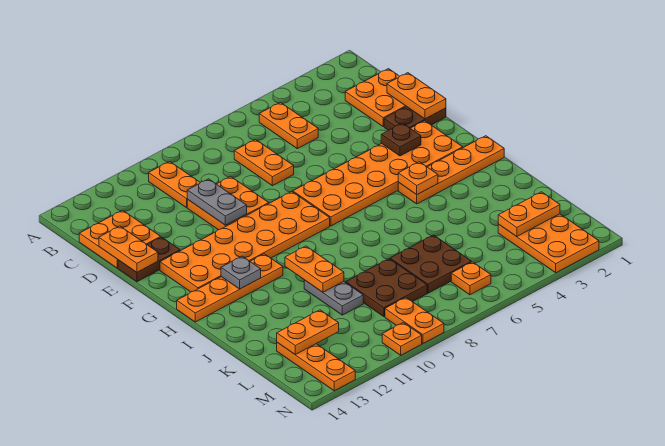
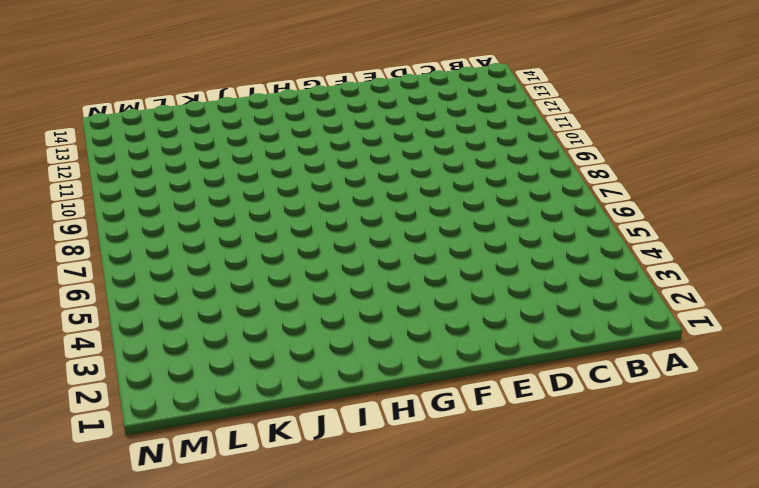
none -> orange 1x2 plate [259,102,318,149]
none -> orange 1x2 plate [149,161,200,208]
none -> orange 2x2 plate [345,69,406,127]

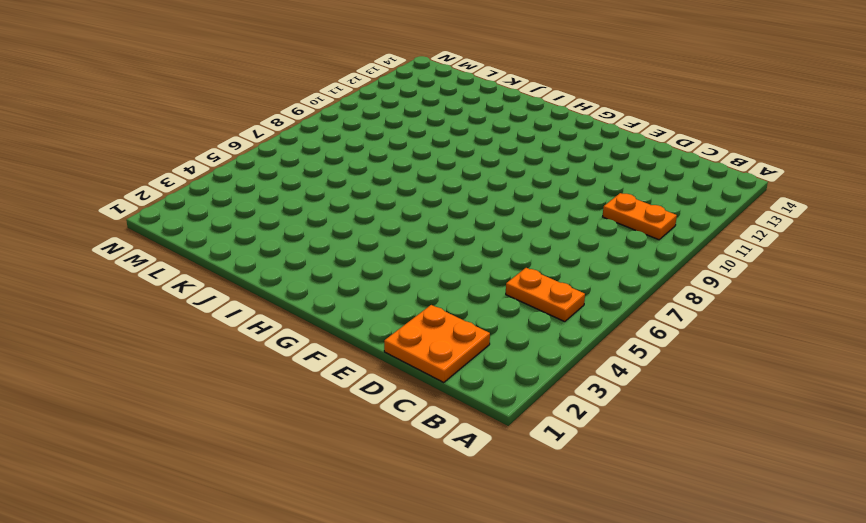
none -> orange 1x2 plate [234,140,294,186]
none -> orange 2x2 plate [79,210,161,268]
none -> orange 2x2 plate [187,176,269,230]

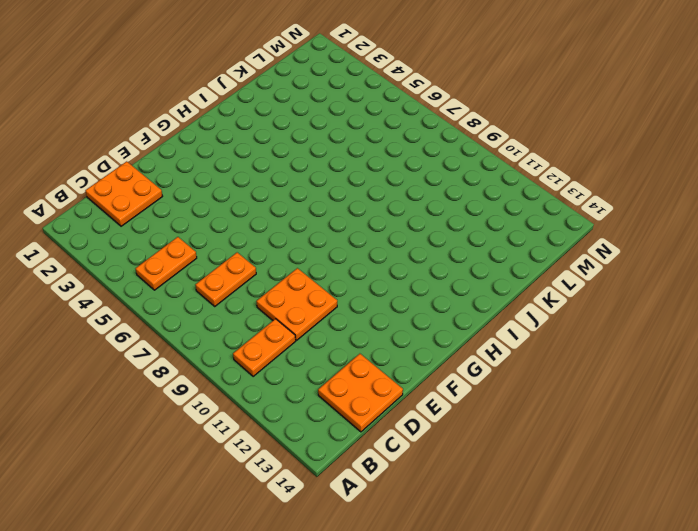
none -> brown 1x2 plate [384,106,446,130]
none -> brown 1x2 plate [118,237,180,282]
none -> orange 2x6 plate [293,121,463,226]

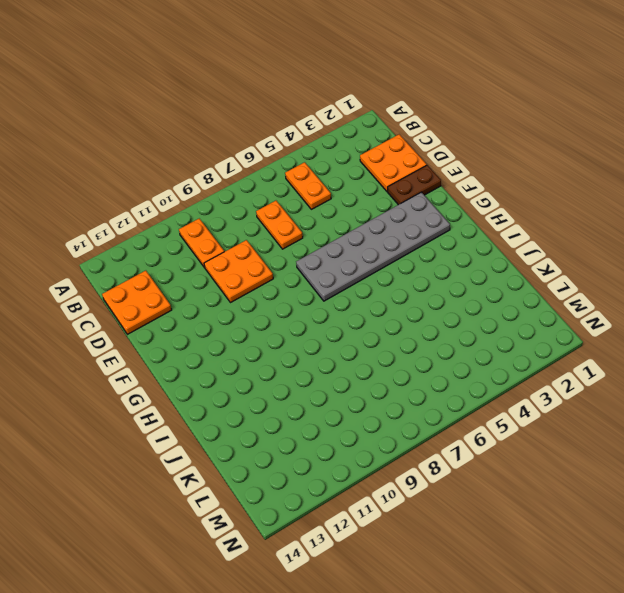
grey 2x6 plate [296,192,450,301] -> orange 2x6 plate [293,121,463,226]
none -> brown 1x2 plate [118,237,180,282]
none -> orange 2x6 plate [160,192,330,292]
none -> orange 1x4 plate [398,136,504,204]

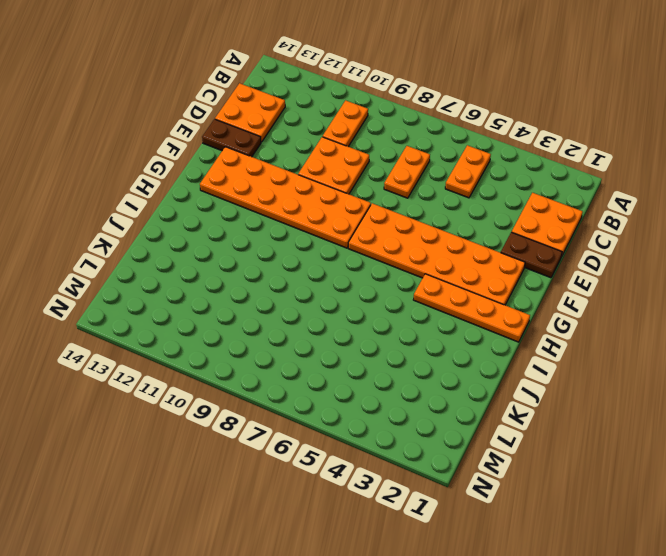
none -> orange 1x4 plate [177,254,283,322]
none -> grey 1x2 plate [304,280,363,315]
none -> brown 2x2 plate [390,235,471,293]

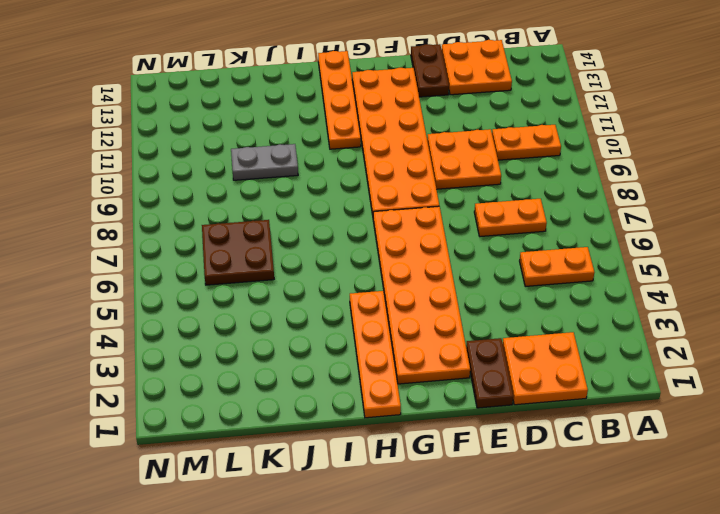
none -> brown 2x2 plate [346,259,427,317]
none -> orange 2x3 plate [498,214,599,273]
none -> orange 1x3 plate [277,343,355,391]

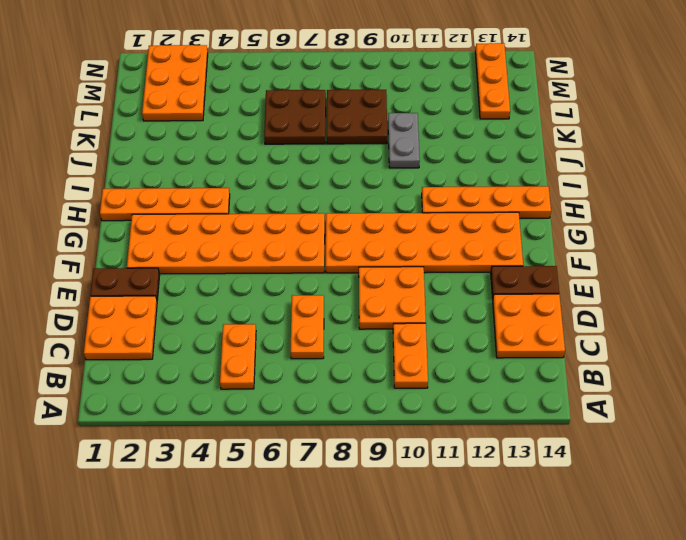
none -> orange 1x1 plate [451,262,491,295]
none -> orange 1x2 plate [385,297,444,343]
none -> orange 1x1 plate [382,323,422,355]

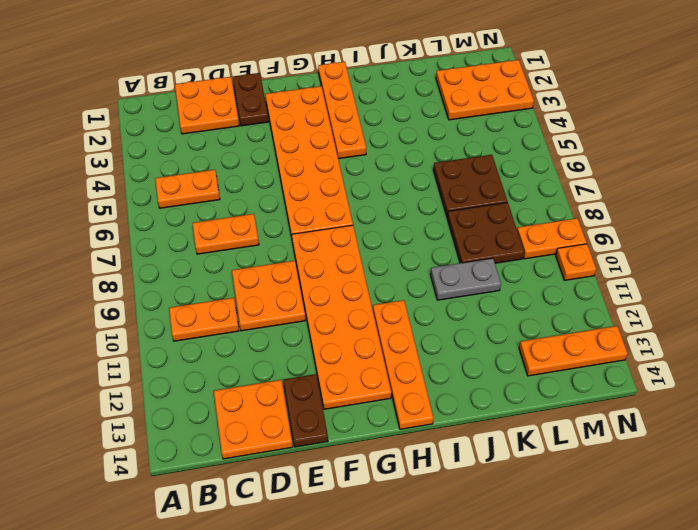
none -> orange 1x1 plate [451,262,491,295]
none -> orange 1x2 plate [387,73,446,119]
none -> grey 1x2 plate [187,179,247,225]

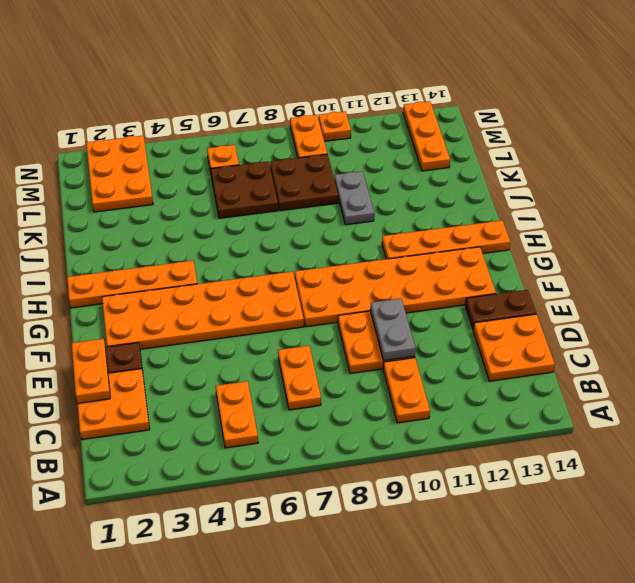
none -> orange 1x2 plate [99,226,158,272]
none -> brown 1x1 plate [381,123,421,156]
none -> orange 1x1 plate [398,162,438,195]

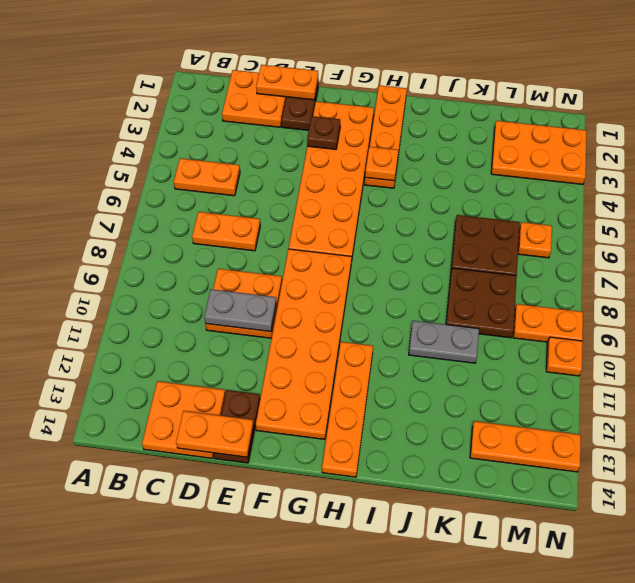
none -> orange 1x2 plate [149,161,200,208]
none -> grey 1x1 plate [221,256,261,289]
none -> orange 1x2 plate [285,246,344,292]

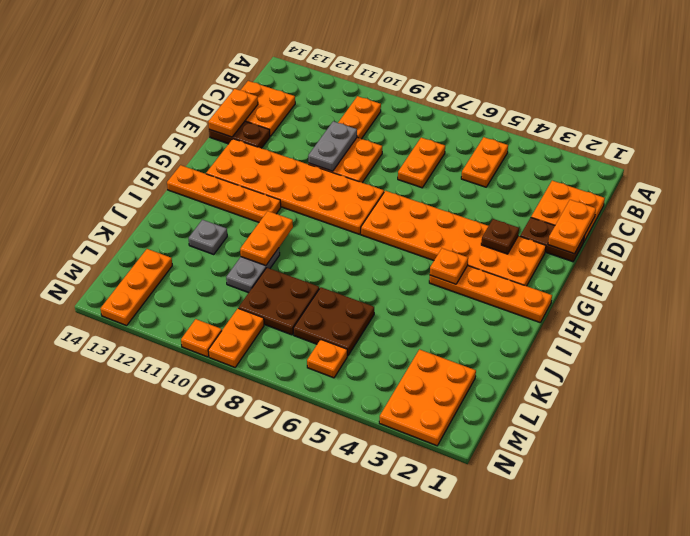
grey 1x1 plate [189,220,227,255] -> grey 1x1 plate moved to [221,256,261,289]
none -> orange 1x2 plate [498,192,560,237]
none -> orange 1x2 plate [277,310,339,354]

